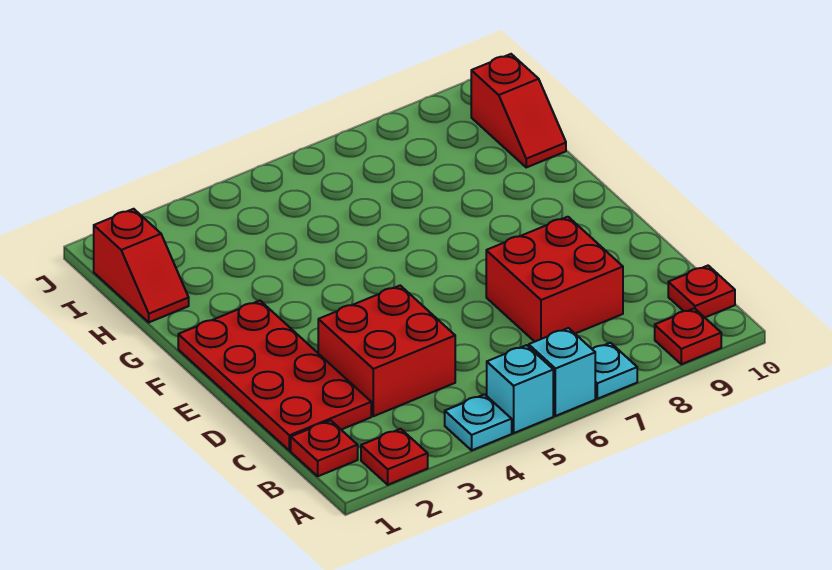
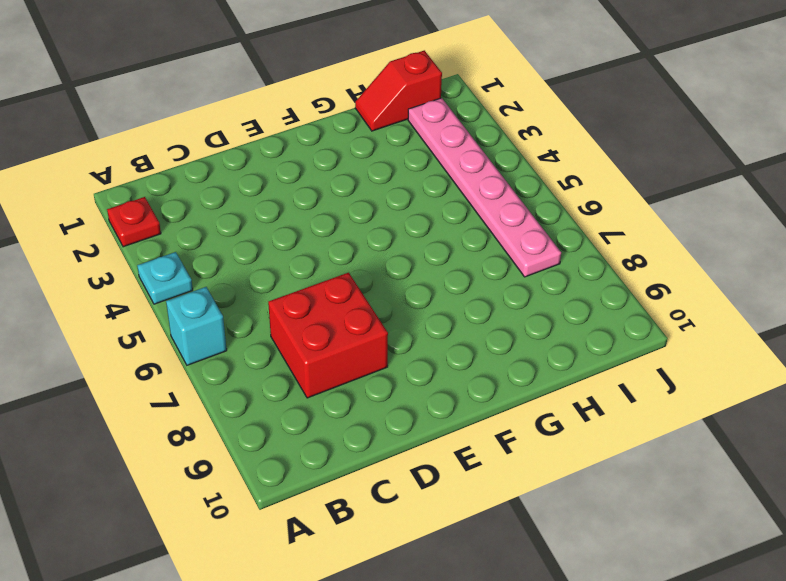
pink 1x6 plate [408,98,561,277] -> none
none -> cyan 1x1 brick [487,345,553,433]
none -> cyan 1x1 plate [592,343,637,399]
none -> red 1x1 plate [655,308,721,364]

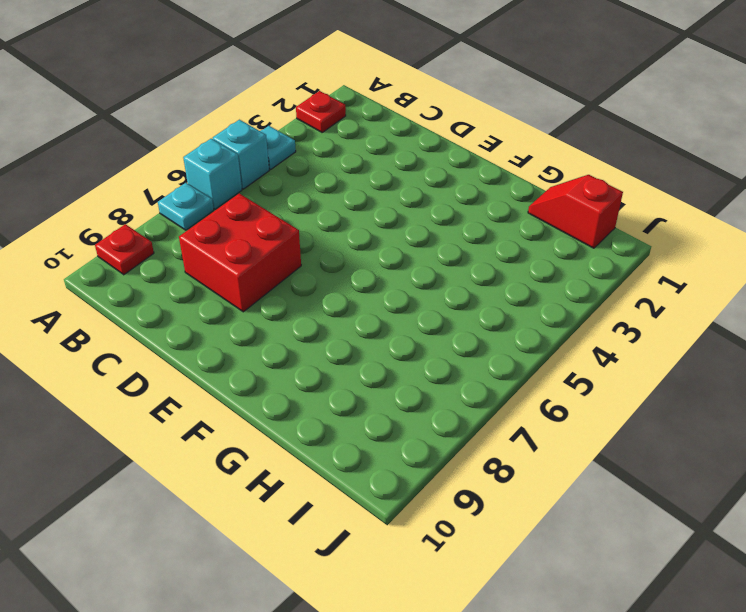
none -> red 1x1 plate [291,420,358,476]
none -> red 1x1 plate [668,266,735,317]
none -> red 2x4 plate [178,301,371,451]

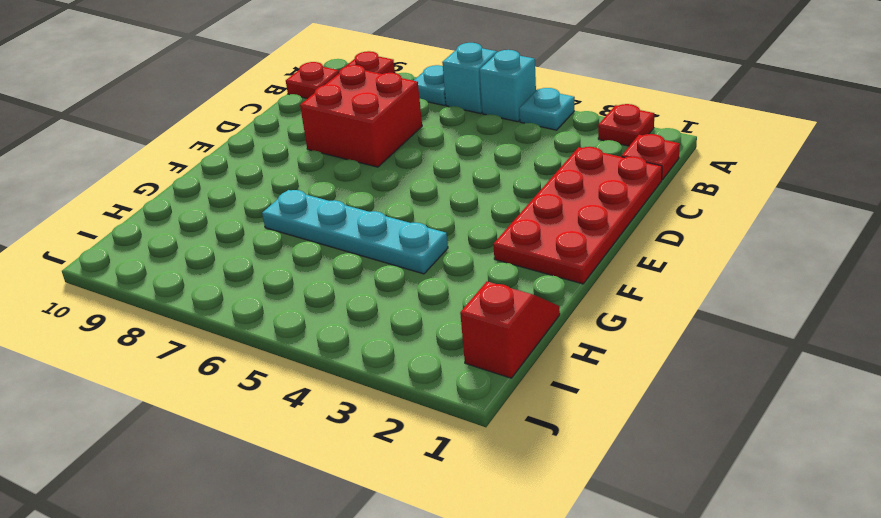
cyan 1x4 plate [262,190,448,274] -> none
none -> red 2x2 brick [318,286,455,416]
none -> red 1x2 slope [471,54,566,167]

